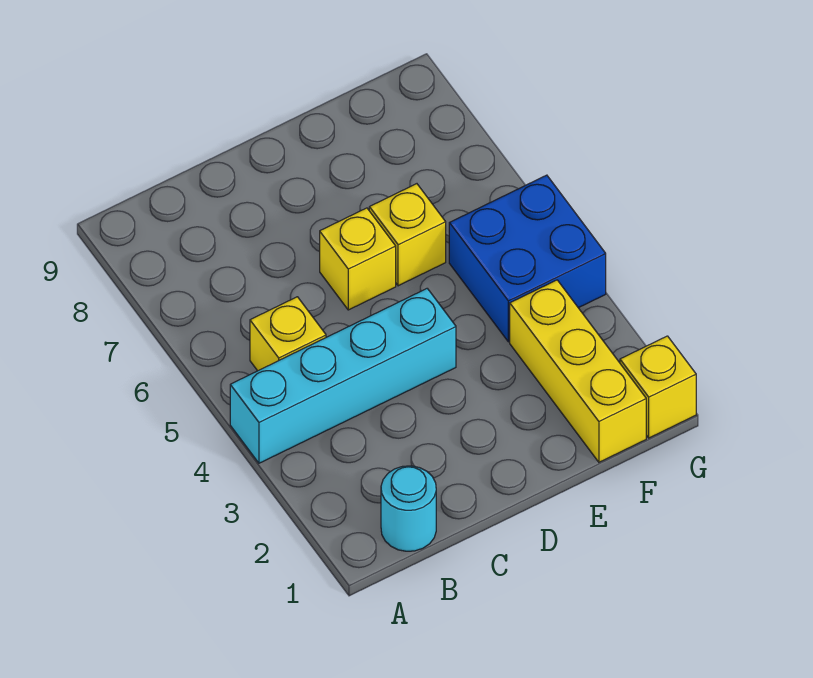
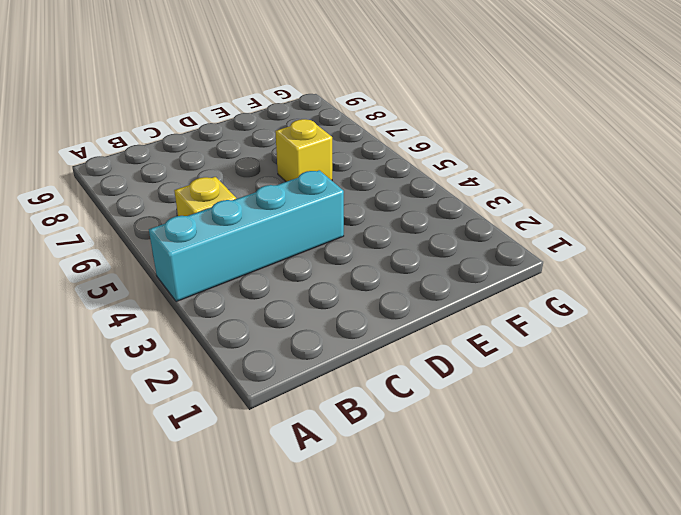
none -> cyan 1x1 round brick [381,466,436,551]
none -> yellow 1x1 brick [320,208,396,310]

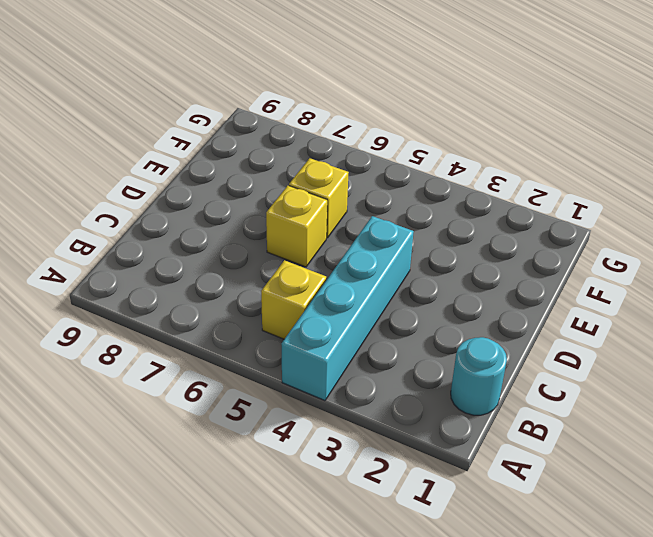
none -> yellow 1x3 brick [510,280,646,462]
none -> blue 2x2 brick [449,175,606,342]

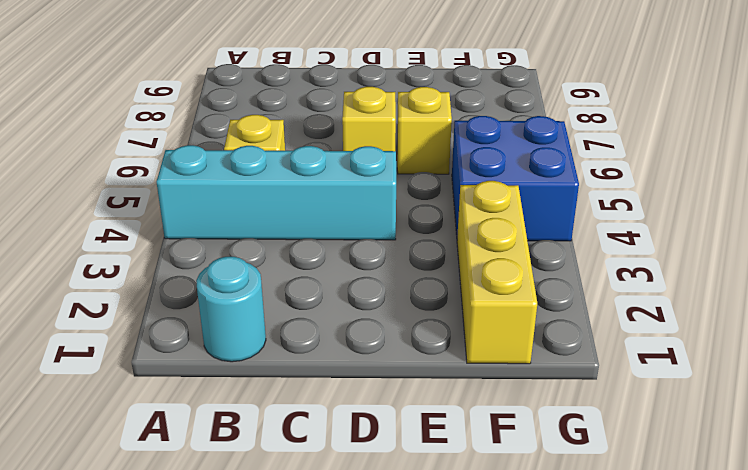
none -> yellow 1x1 brick [620,336,696,438]

